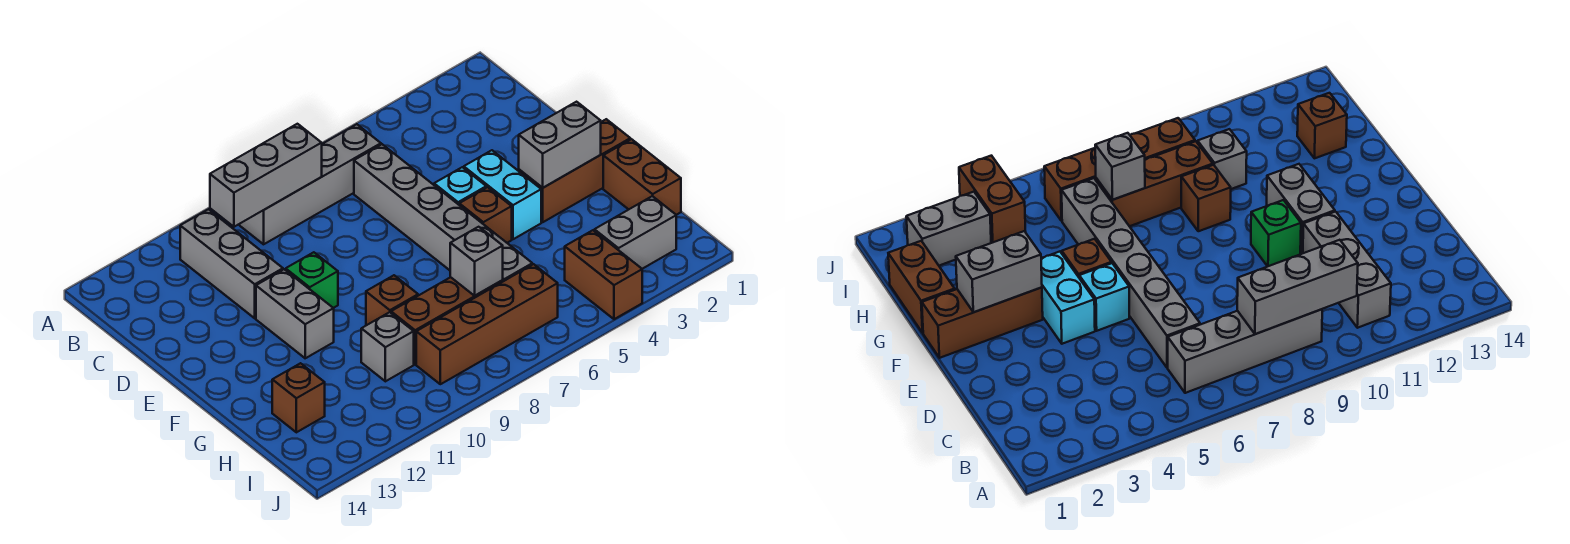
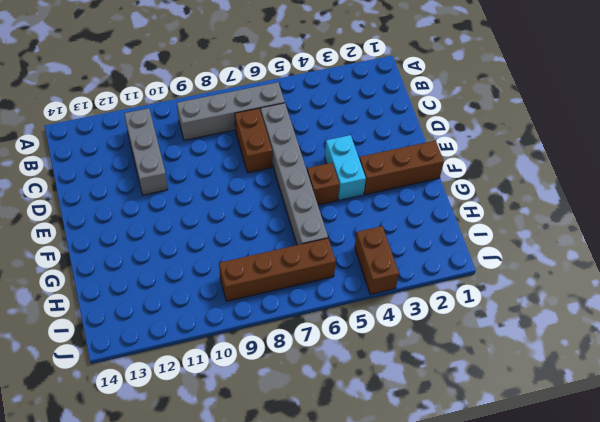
brown 1x2 brick [235,108,272,173] -> brown 1x2 brick moved to [603,139,681,215]
none -> cyan 1x1 brick [434,167,486,205]
none -> green 1x1 brick [286,252,338,308]
none -> grey 1x2 brick [256,269,334,358]

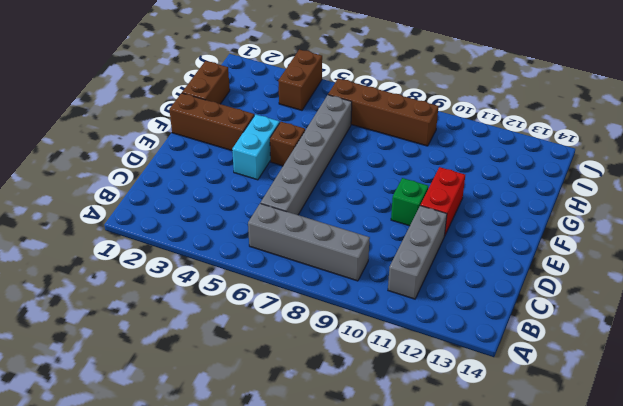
red 1x2 brick [420,167,465,235] -> grey 1x2 brick [256,269,334,358]
none -> cyan 1x1 brick [434,167,486,205]
none -> brown 1x1 brick [366,275,418,325]
none -> brown 1x3 brick [391,277,503,364]

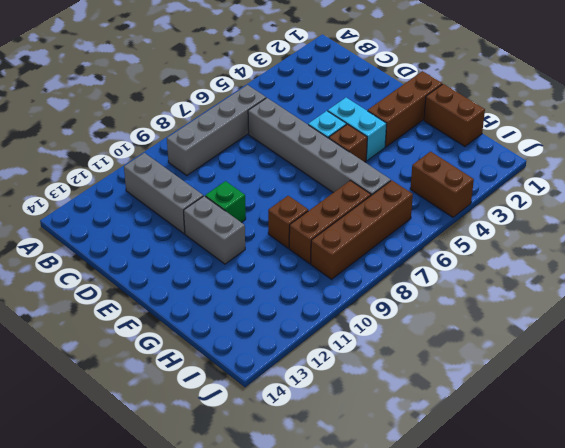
none -> grey 1x1 brick [361,312,414,381]
none -> brown 1x1 brick [272,363,325,432]
none -> grey 1x2 brick [594,196,676,269]

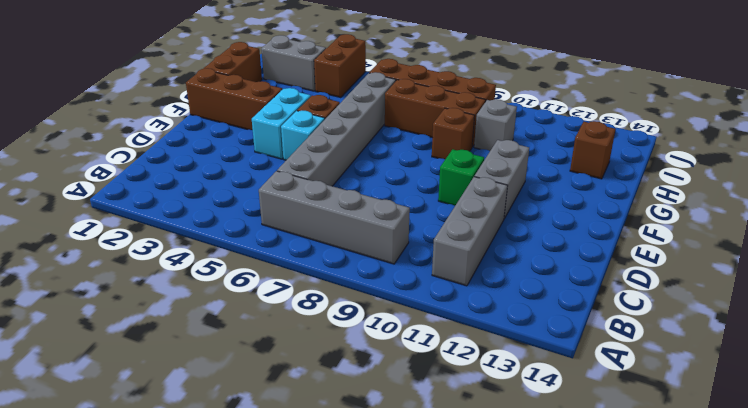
none -> grey 1x3 brick [210,124,322,227]
none -> grey 1x2 brick [519,102,601,188]
none -> grey 1x1 brick [450,227,503,296]

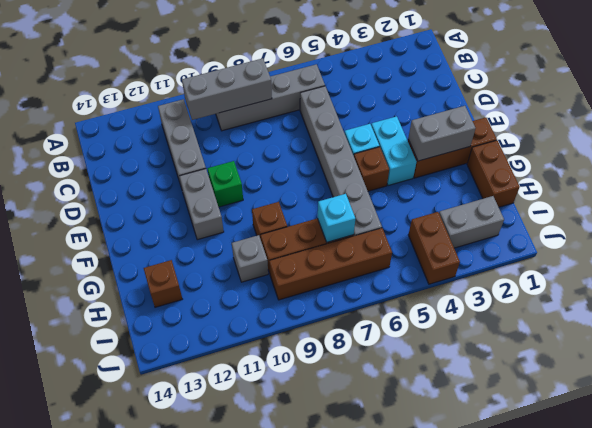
cyan 1x1 brick [318,194,355,242] -> grey 1x1 brick [450,227,503,296]

